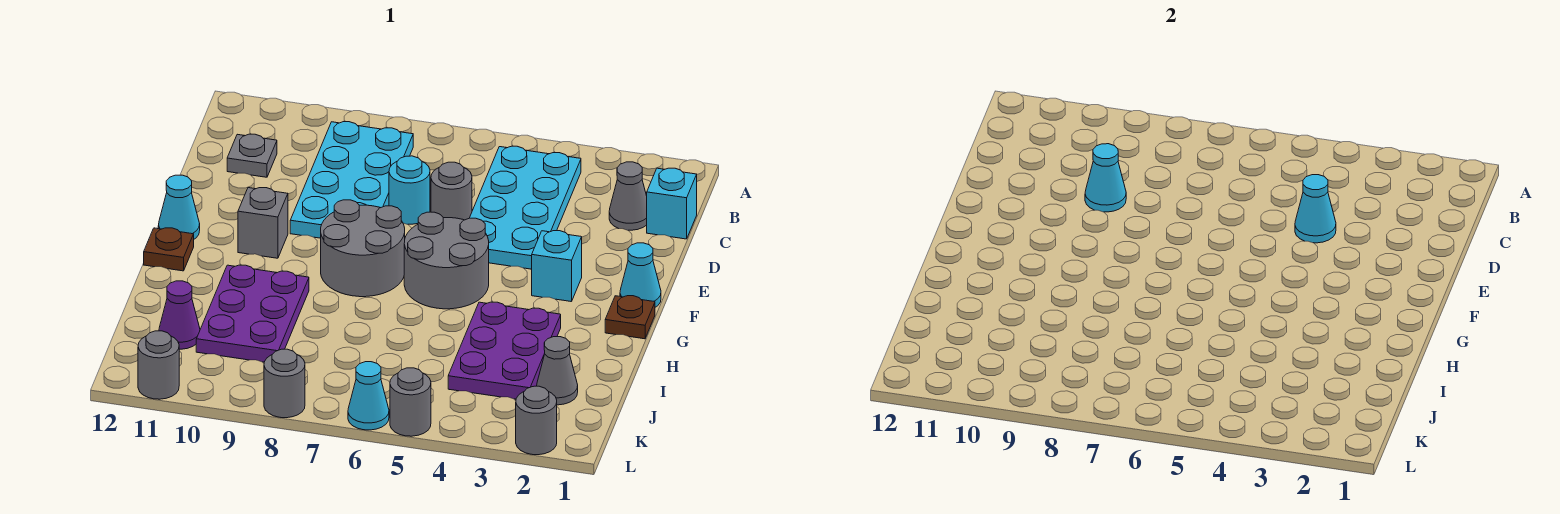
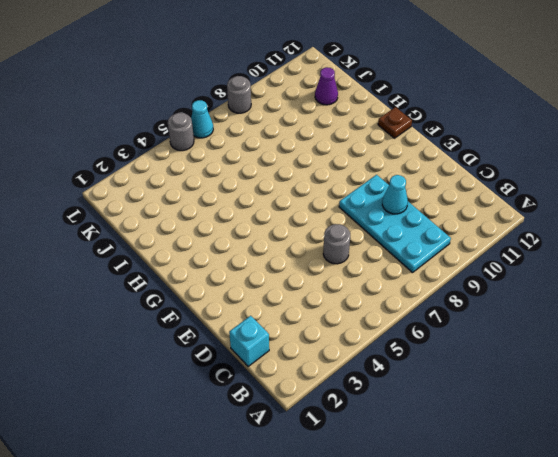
none -> cyan 2x4 plate [470,146,581,269]
none -> grey 1x1 cone [609,162,647,230]
none -> grey 1x1 plate [227,134,277,177]

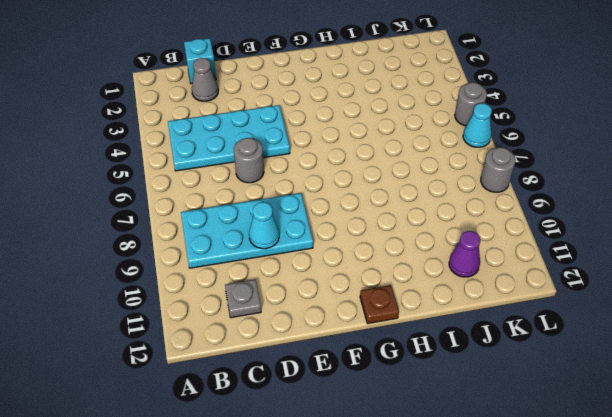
none -> cyan 1x1 round brick [389,156,430,224]
none -> cyan 1x1 cone [620,243,661,307]
none -> cyan 1x1 brick [532,231,582,302]

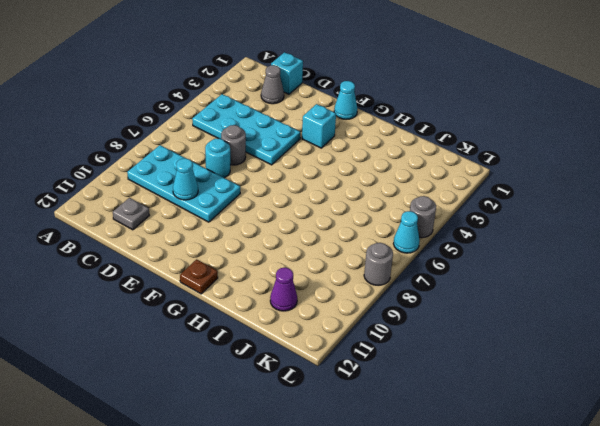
none -> grey 2x2 round brick [404,212,489,309]
none -> grey 2x2 round brick [321,200,405,297]
none -> grey 1x1 brick [238,188,288,258]

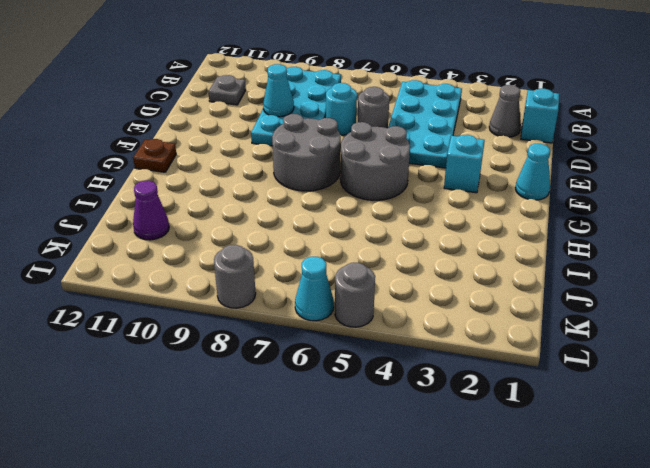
none -> grey 1x1 brick [238,188,288,258]
none -> cyan 1x1 cone [158,175,200,239]
none -> brown 1x1 plate [605,296,655,339]

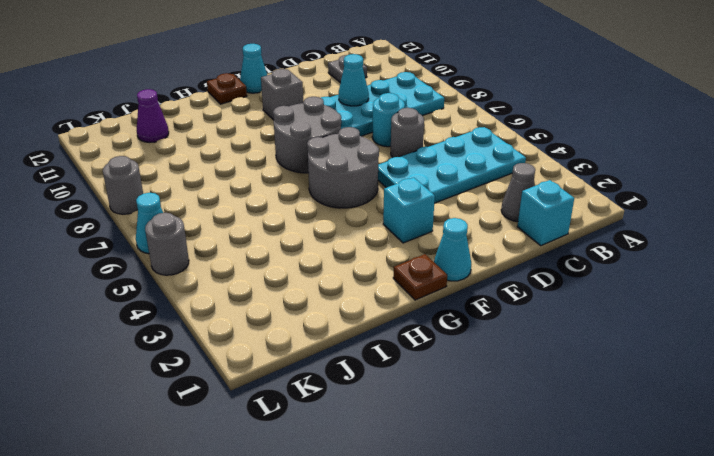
none -> purple 2x3 plate [448,302,561,399]
none -> purple 2x3 plate [196,265,309,362]
none -> grey 1x1 cone [537,337,578,405]

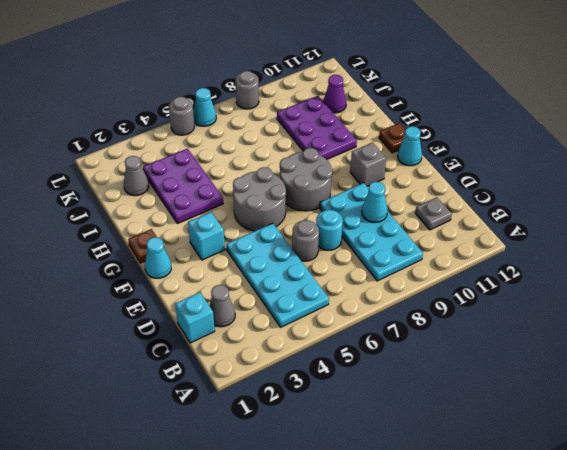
none -> grey 1x1 round brick [516,386,557,455]
none -> grey 1x1 round brick [138,331,179,399]
none -> cyan 1x1 cone [1295,175,1336,243]

